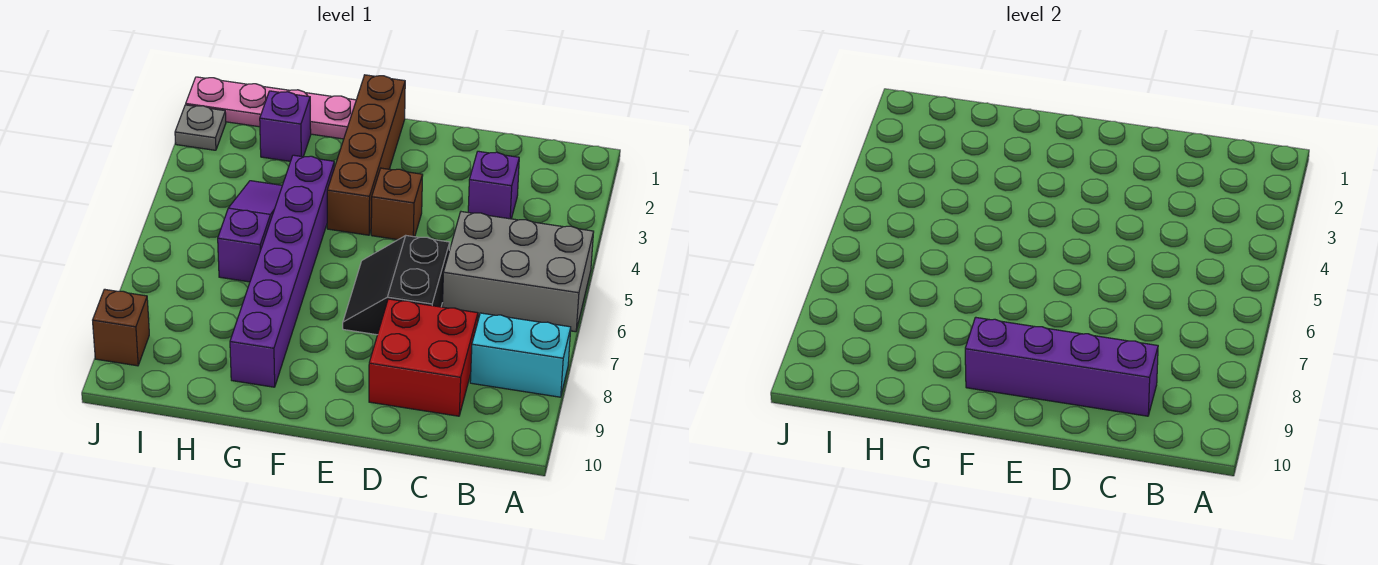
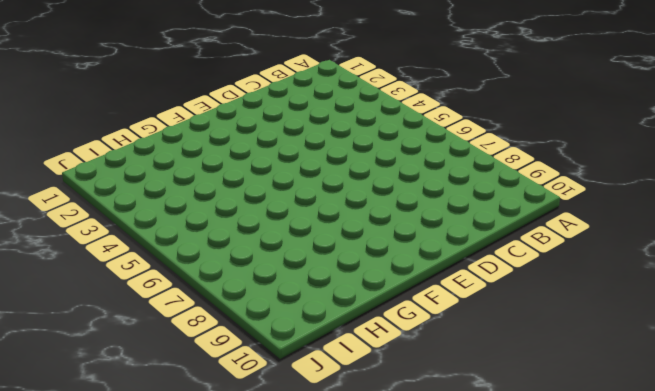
none -> grey 2x3 brick [442,212,594,332]
none -> cyan 1x2 brick [470,313,571,397]
none -> purple 1x1 brick [468,151,519,219]

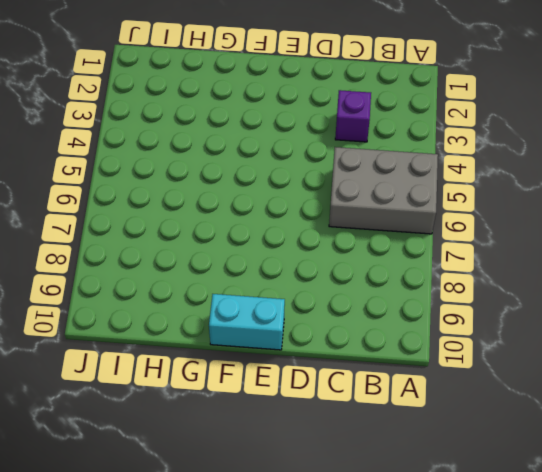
cyan 1x2 brick [209,294,285,350] -> cyan 1x2 brick moved to [470,313,571,397]
none -> red 2x2 brick [369,299,478,416]
none -> black 2x2 slope [343,236,450,335]
none -> brown 1x1 brick [371,168,423,240]

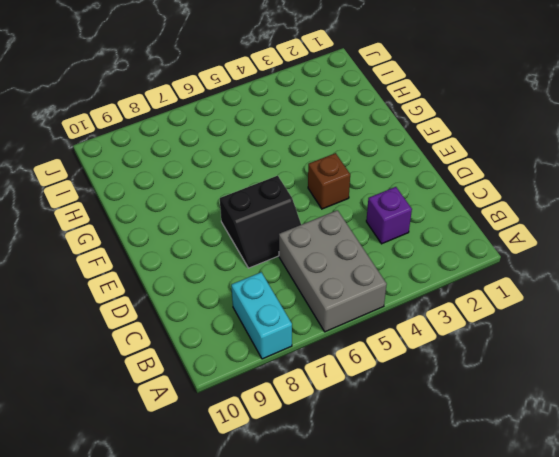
black 2x2 slope [220,176,301,268] -> black 2x2 slope turned to [343,236,450,335]
none -> red 2x2 brick [369,299,478,416]
none -> brown 1x4 brick [327,75,405,235]
none -> pink 1x4 plate [186,77,356,139]

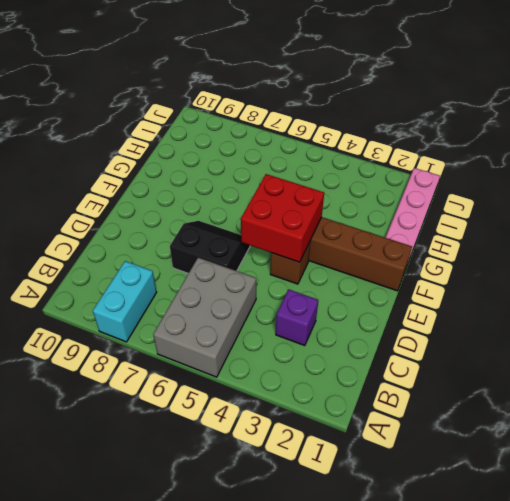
red 2x2 brick [241,174,324,262] -> red 2x2 brick moved to [369,299,478,416]
none -> purple 1x6 brick [230,155,334,387]
none -> purple 1x1 brick [260,91,311,161]
none -> purple 1x3 slope [218,181,282,282]

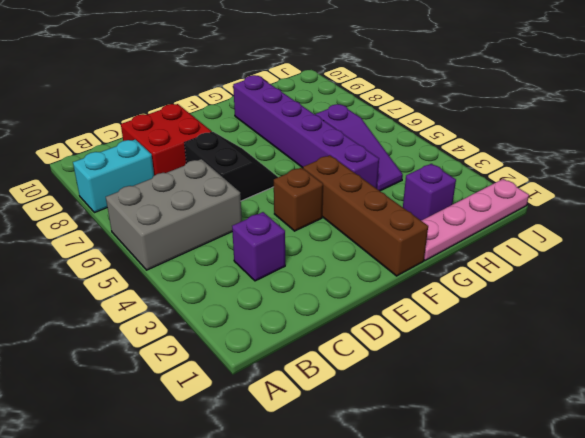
none -> grey 1x1 plate [175,105,226,150]
none -> brown 1x1 brick [93,289,149,366]
none -> purple 1x4 brick [965,317,1158,416]

